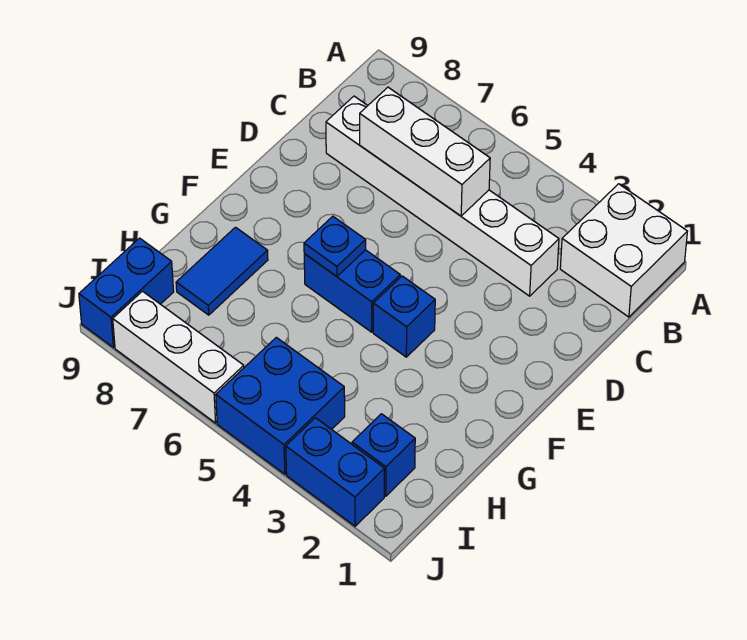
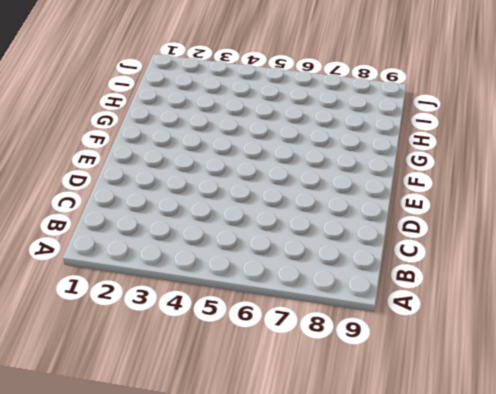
none -> white 2x2 brick [560,184,688,317]
none -> white 1x6 brick [326,96,559,296]
none -> blue 1x1 brick [373,276,435,357]

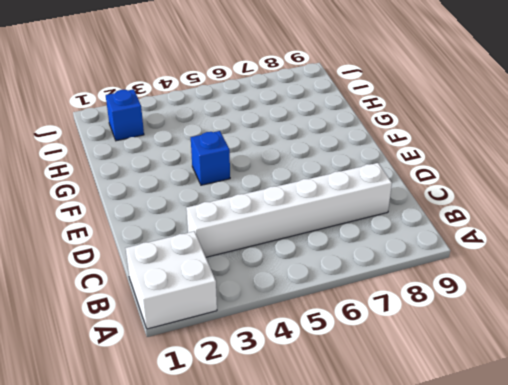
none -> blue 1x2 brick [304,250,400,332]
none -> blue 1x2 tile [176,227,268,315]
none -> blue 2x2 brick [216,337,345,474]

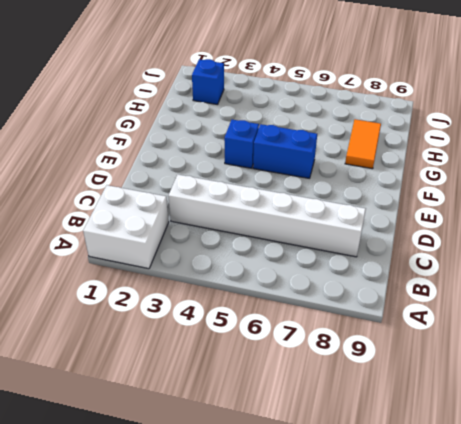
orange 1x2 tile [345,119,381,169] -> blue 1x2 tile [176,227,268,315]
none -> blue 2x2 brick [216,337,345,474]
none -> blue 1x2 brick [79,238,174,348]
none -> blue 1x2 brick [286,418,385,526]

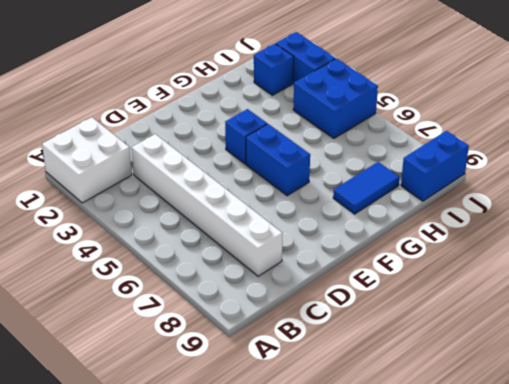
none -> white 1x3 brick [113,291,244,423]
none -> white 1x3 brick [360,87,490,216]
none -> blue 1x1 plate [304,216,366,276]

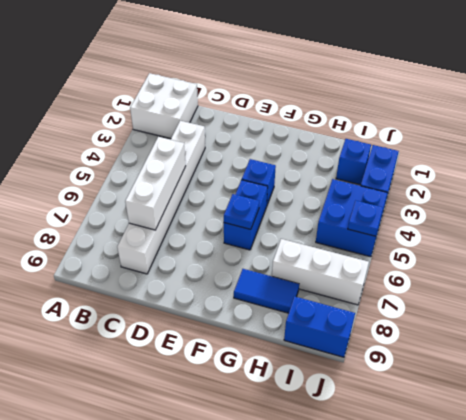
white 1x3 brick [272,239,369,305] -> white 1x3 brick turned to [113,291,244,423]
blue 1x1 plate [348,201,383,236] -> none

